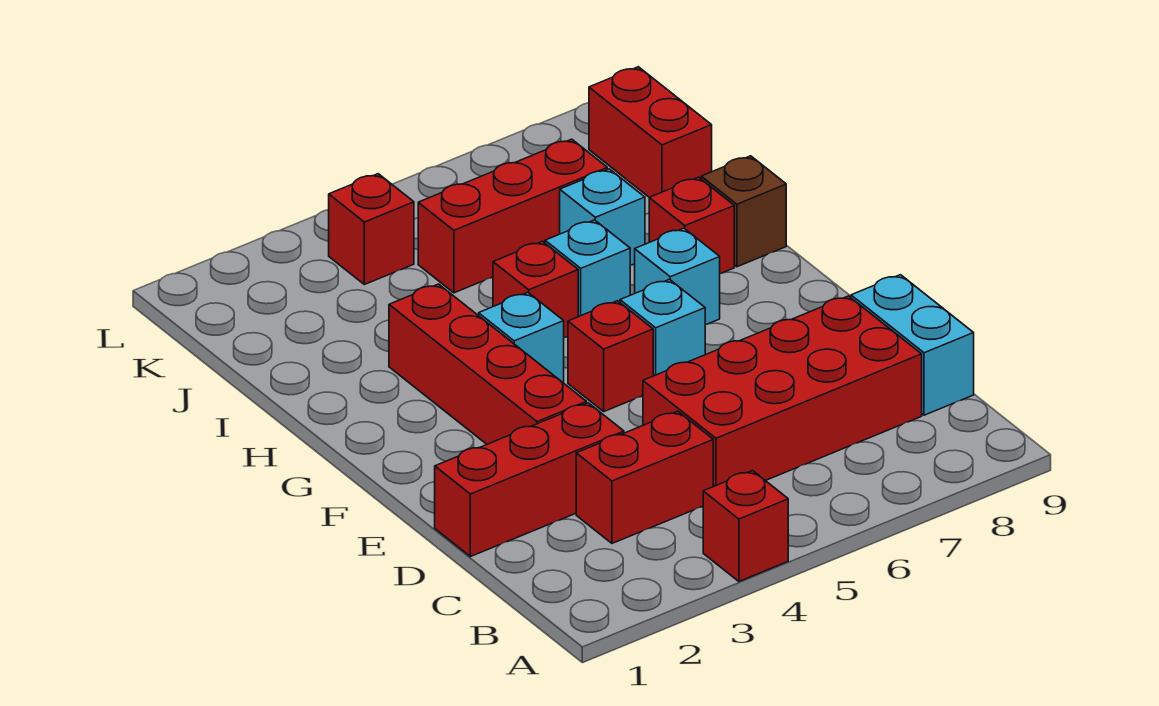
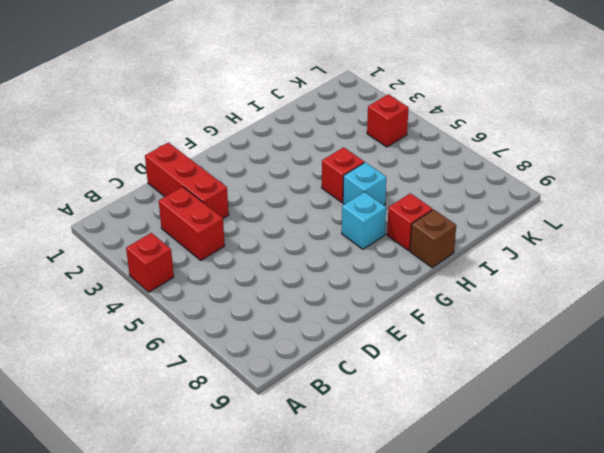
none -> red 2x4 brick [643,296,922,487]
none -> cyan 1x2 brick [851,275,974,415]
none -> red 1x4 brick [389,284,587,444]

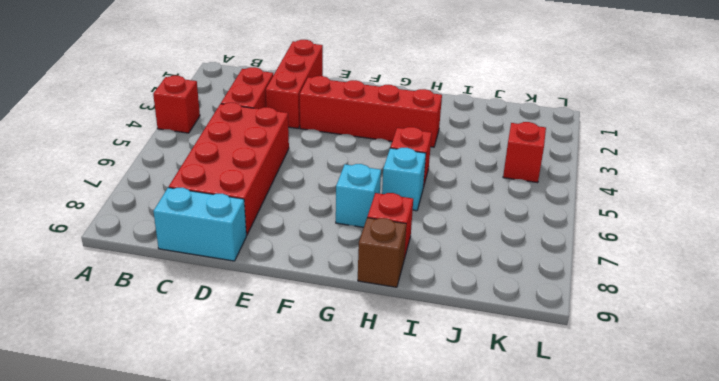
none -> red 1x1 brick [568,301,653,411]
none -> cyan 1x1 brick [620,279,706,376]
none -> cyan 1x1 brick [479,293,564,383]

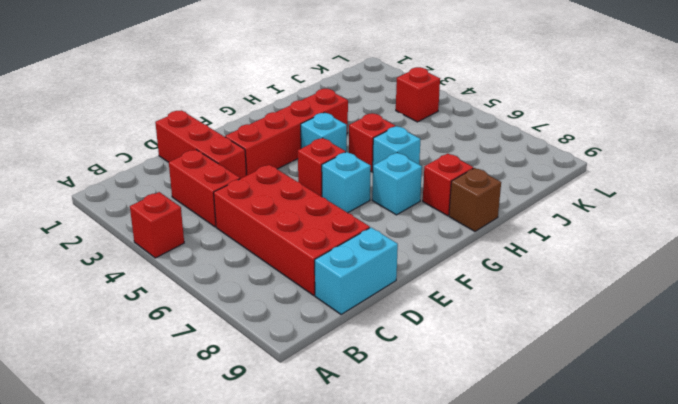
none -> cyan 1x1 brick [560,169,645,265]
none -> red 1x3 brick [418,139,607,293]
none -> red 1x2 brick [589,67,712,197]

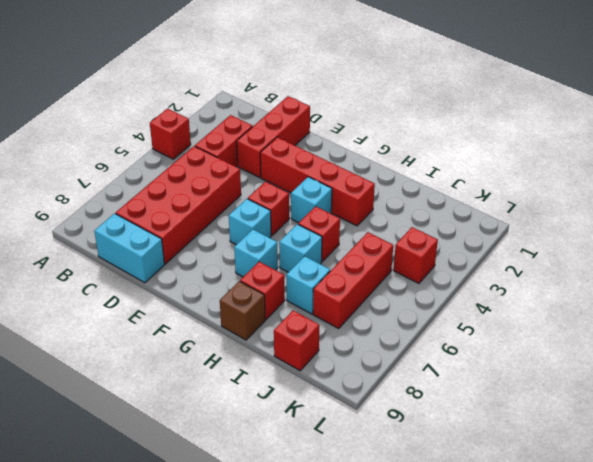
red 1x1 brick [274,310,319,371] -> red 1x2 brick [589,67,712,197]

